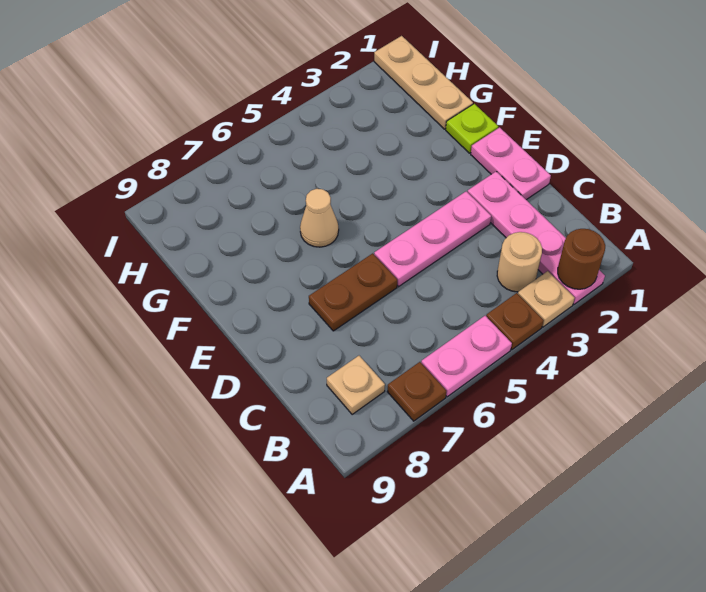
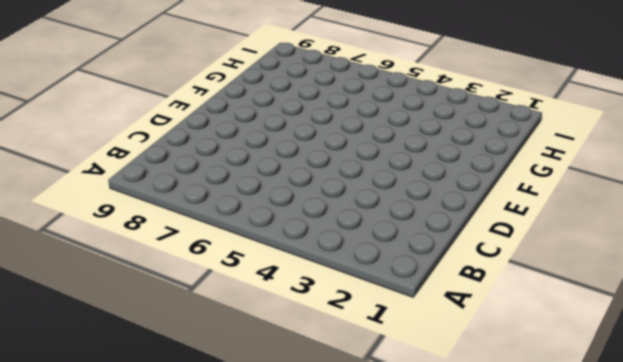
none -> pink 1x4 plate [468,171,605,304]
none -> tan 1x1 plate [518,271,575,327]
none -> brown 1x1 plate [486,293,544,350]

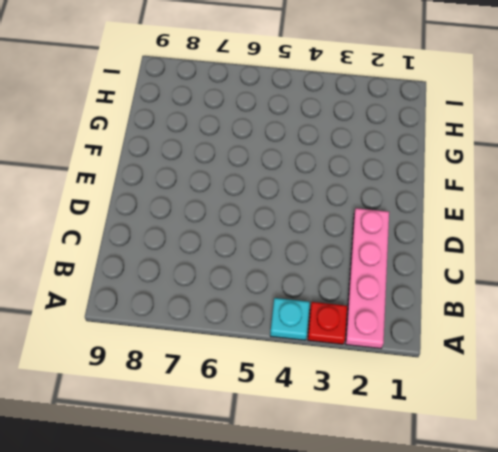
red 1x1 plate [308,302,347,344] -> tan 1x1 plate [518,271,575,327]
cyan 1x1 plate [270,298,310,340] -> brown 1x1 plate [486,293,544,350]
none -> pink 1x2 plate [421,316,512,397]
none -> brown 1x1 plate [387,362,446,421]
none -> tan 1x1 round brick [497,232,542,292]

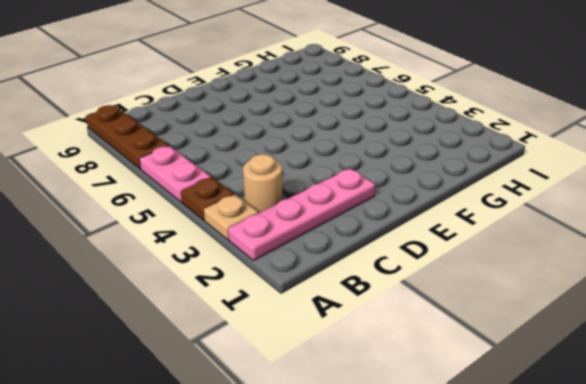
brown 1x3 plate [86,105,169,169] -> brown 1x1 plate [387,362,446,421]
none -> tan 1x1 plate [327,356,385,414]
none -> pink 1x2 plate [471,127,551,200]
none -> pink 1x3 plate [374,191,491,287]

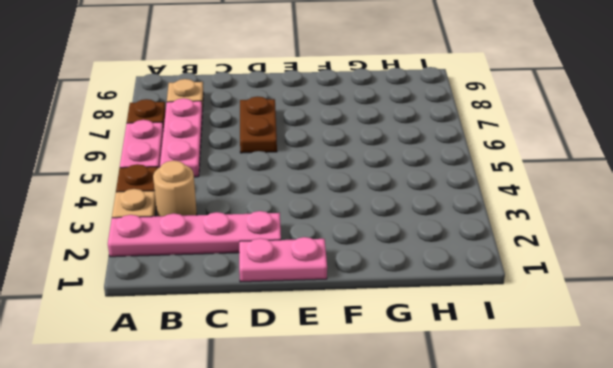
pink 1x3 plate [160,98,202,177] -> pink 1x3 plate moved to [374,191,491,287]
none -> lime 1x1 plate [446,104,498,153]
none -> tan 1x1 cone [300,189,339,247]
none -> tan 1x3 plate [374,36,473,129]

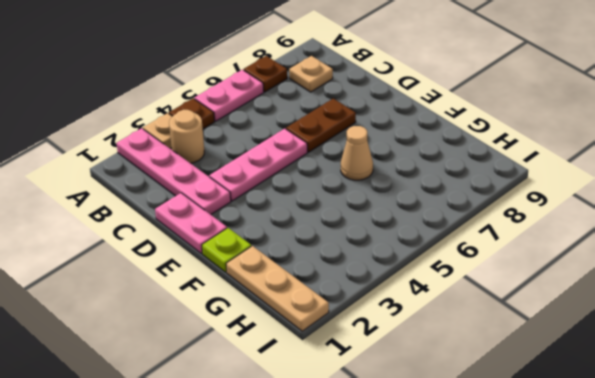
none -> brown 1x1 round brick [558,229,605,289]

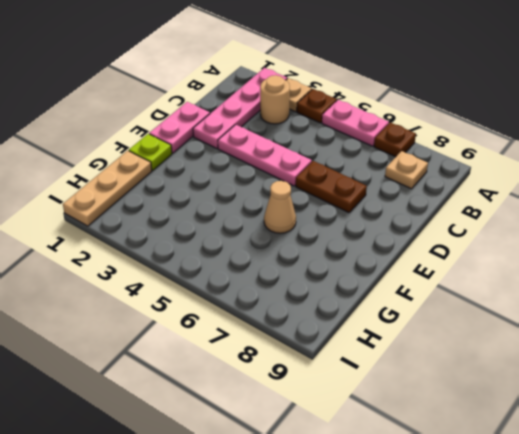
none -> brown 1x1 round brick [558,229,605,289]

